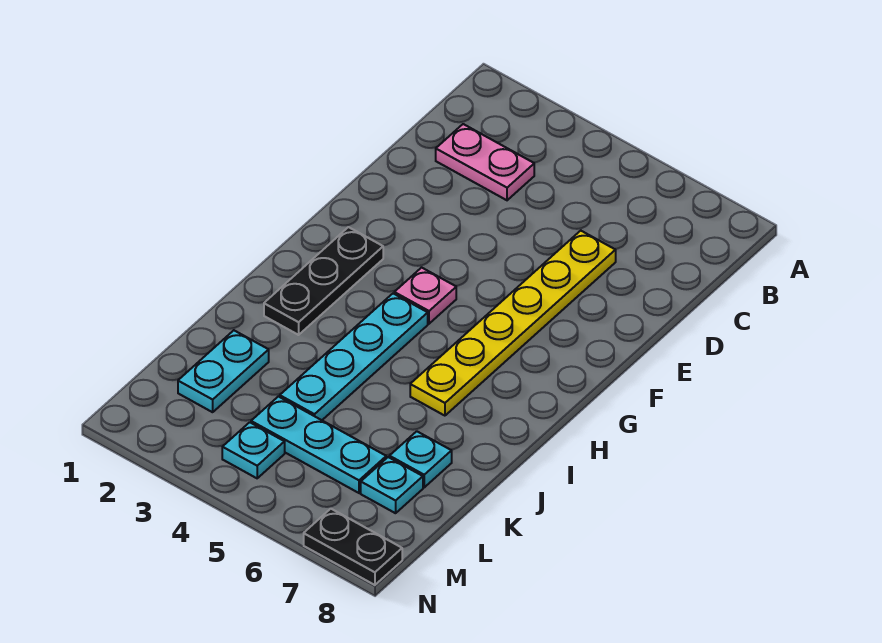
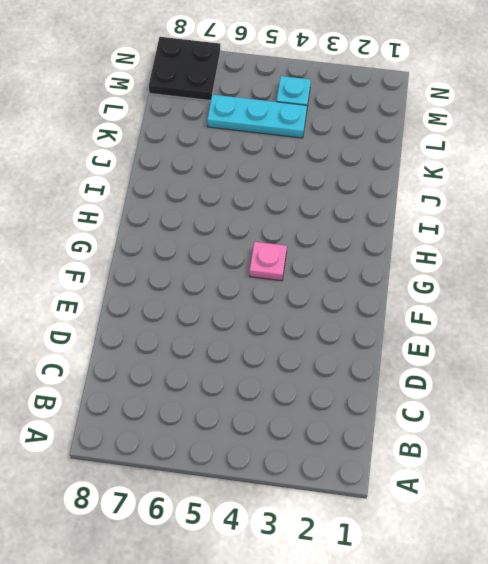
black 2x2 plate [149,37,220,101] -> black 1x2 plate [304,509,402,585]
none -> pink 1x2 plate [436,124,534,200]
none -> yellow 1x6 plate [410,231,616,416]

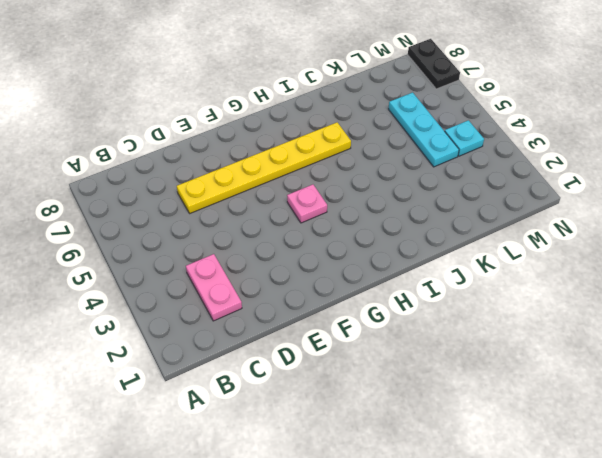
none -> black 1x3 plate [264,227,383,335]
none -> cyan 1x4 plate [280,293,428,420]

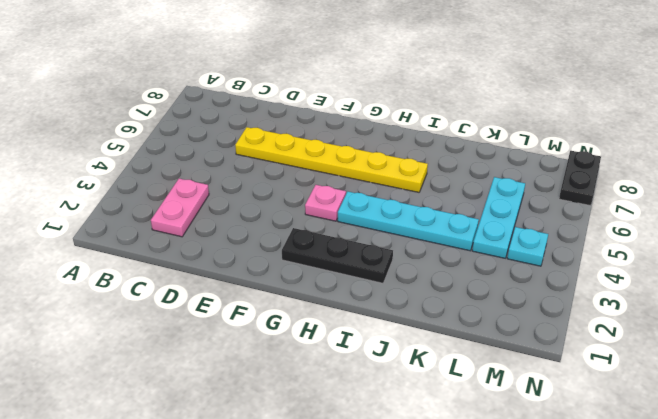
none -> cyan 1x2 plate [178,330,269,412]
none -> cyan 1x1 plate [389,431,452,487]

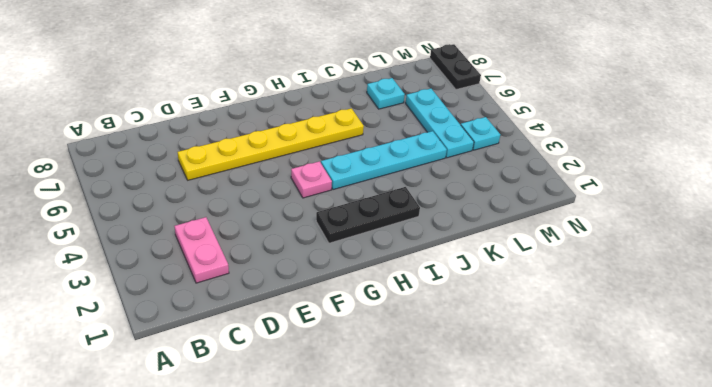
none -> cyan 1x2 plate [178,330,269,412]
none -> cyan 1x1 plate [361,457,423,513]

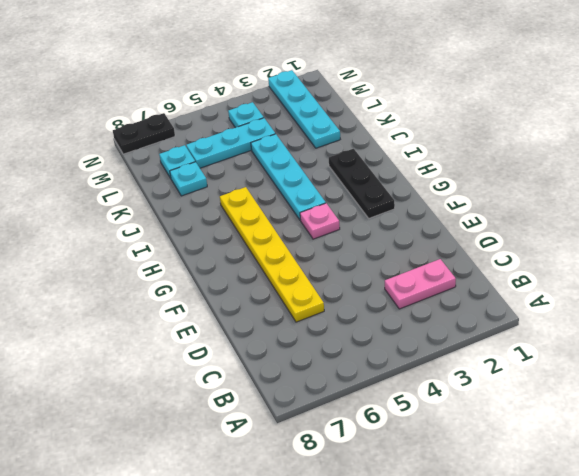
cyan 1x4 plate [268,70,340,148] -> cyan 1x2 plate [178,330,269,412]

